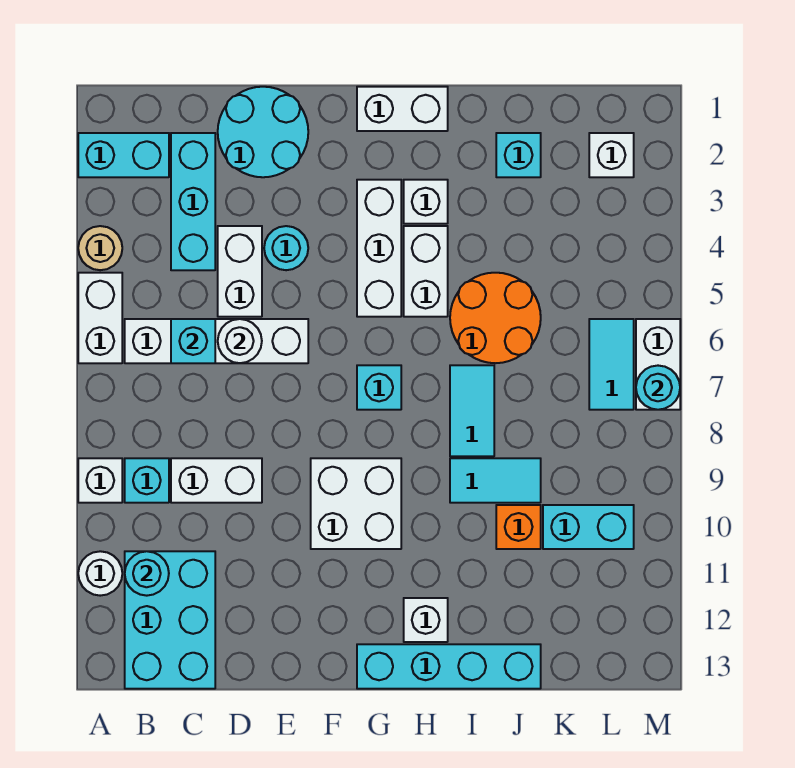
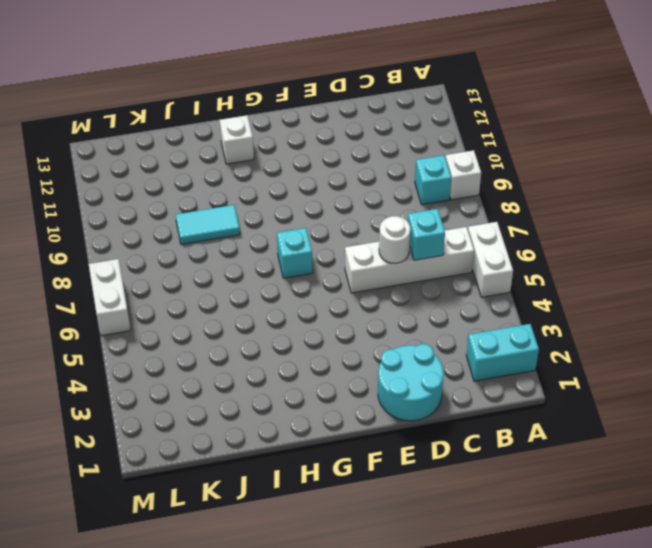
none -> tan 1x1 round brick [78,226,122,270]
none -> white 1x1 round brick [78,551,122,596]
none -> cyan 2x3 brick [125,551,215,689]
none -> cyan 1x3 brick [171,133,215,270]

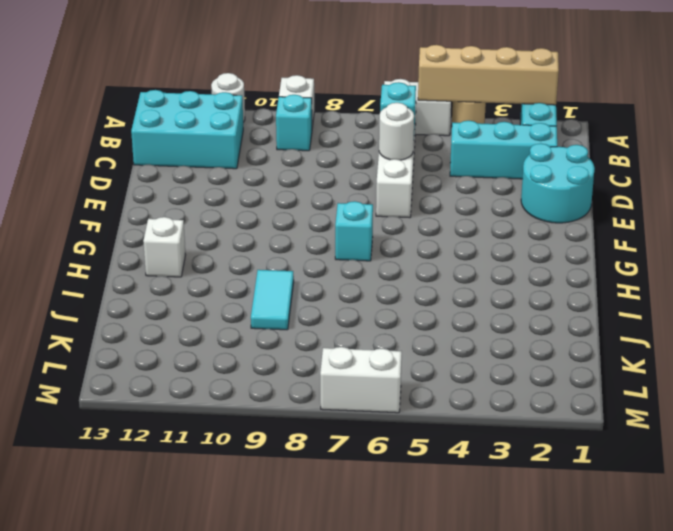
tan 1x4 brick [418,45,559,105] -> none
none -> white 1x2 brick [171,458,262,503]
none -> white 1x2 brick [218,226,262,317]
none -> cyan 1x1 round brick [264,226,308,270]
none -> white 2x2 brick [311,458,401,549]

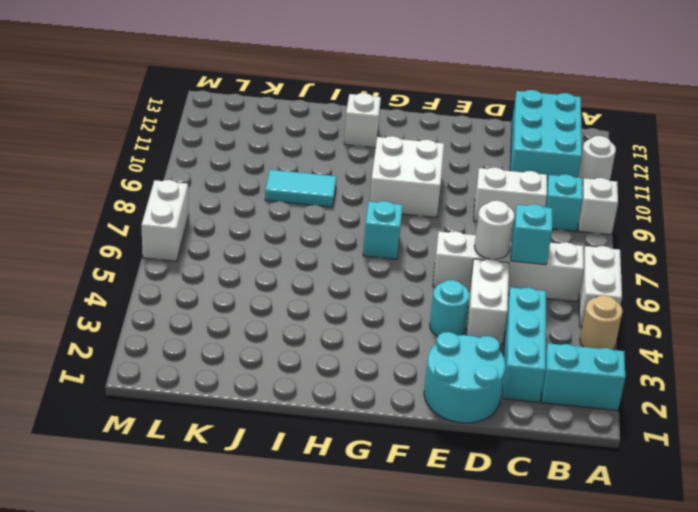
none -> white 1x2 brick [357,87,448,131]
none -> white 1x3 brick [357,180,401,317]
none -> cyan 1x4 brick [357,644,541,689]
none -> white 1x1 brick [404,180,448,224]

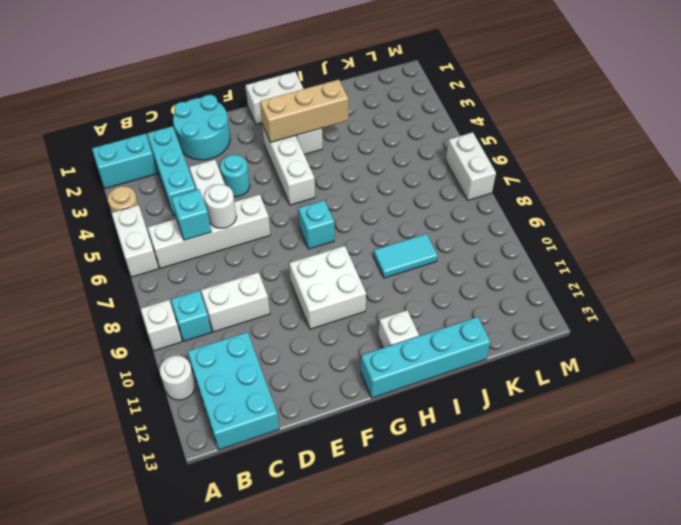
tan 1x3 brick [260,79,348,143] -> none
none -> white 1x2 brick [404,226,448,317]
none -> orange 2x2 round brick [450,273,541,363]
none -> cyan 1x2 tile [450,365,494,456]
none -> cyan 1x1 brick [496,133,541,177]

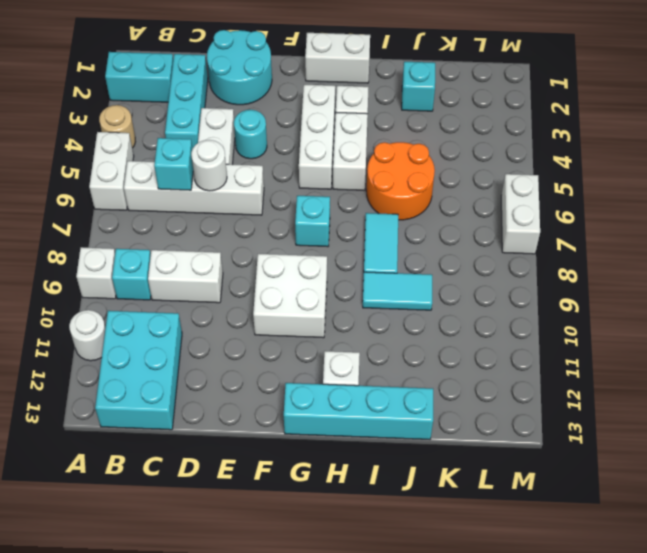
none -> orange 1x1 brick [496,505,541,549]
none -> cyan 1x2 brick [543,505,634,549]
none -> white 1x1 brick [589,133,634,177]
none -> cyan 1x2 tile [589,319,634,410]

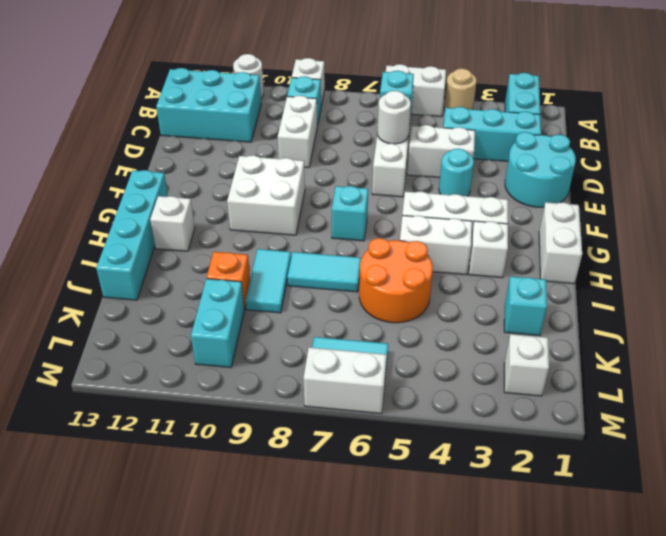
none -> cyan 1x1 round brick [125,551,169,596]
none -> cyan 1x1 round brick [636,366,680,410]

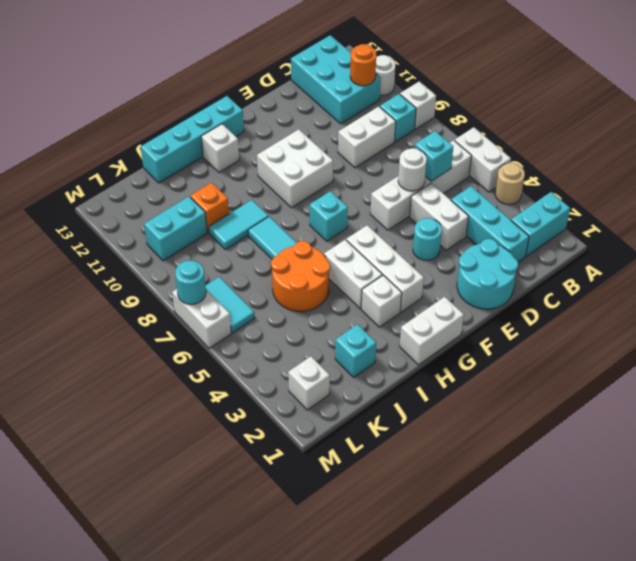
orange 1x1 round brick [350,44,376,86] -> cyan 1x1 round brick [125,551,169,596]

